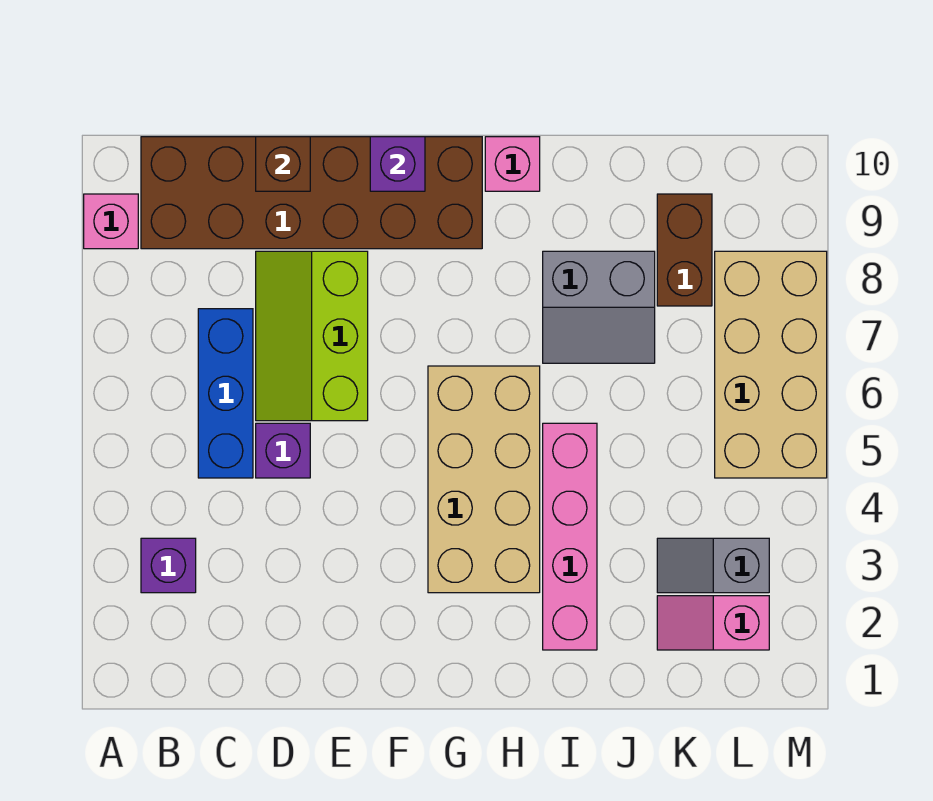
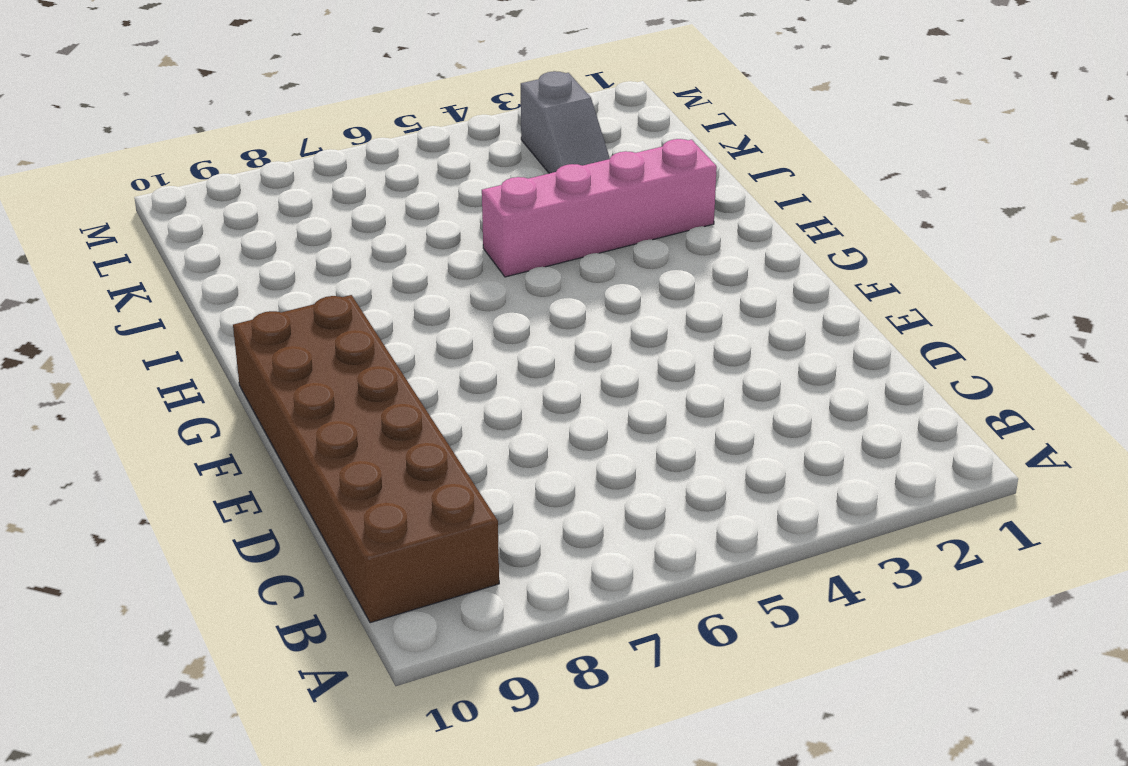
none -> pink 1x1 brick [84,194,138,249]
none -> purple 1x1 brick [141,538,196,593]
none -> blue 1x3 brick [198,309,253,478]

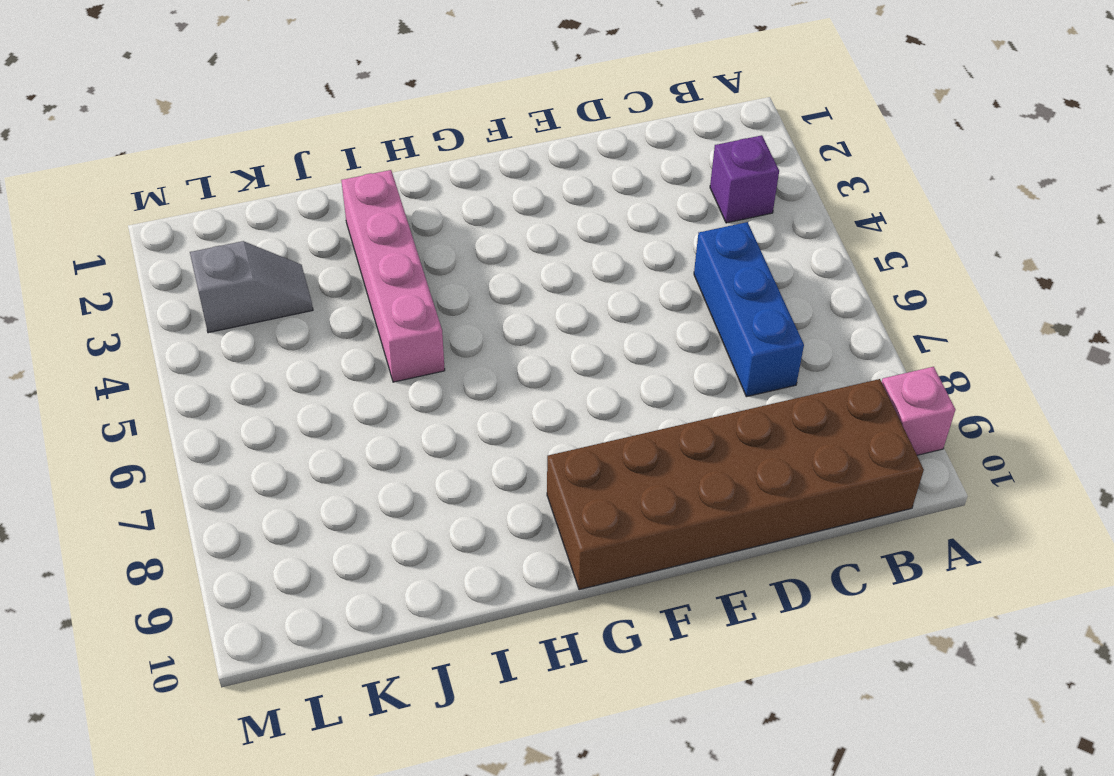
none -> purple 1x1 brick [256,423,310,478]
none -> lime 2x3 slope [256,251,368,421]
none -> tan 2x4 brick [428,366,540,593]

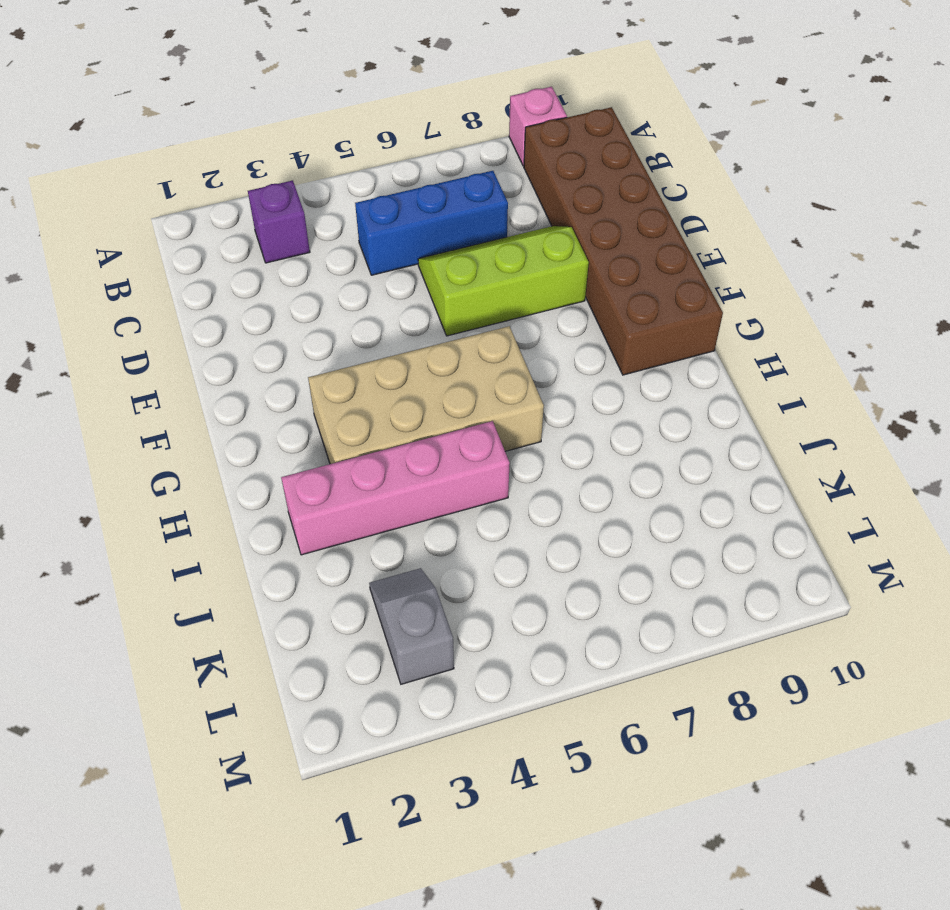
none -> purple 1x1 brick [256,423,310,478]
none -> pink 1x1 brick [485,137,540,191]
none -> grey 2x2 slope [543,251,655,363]

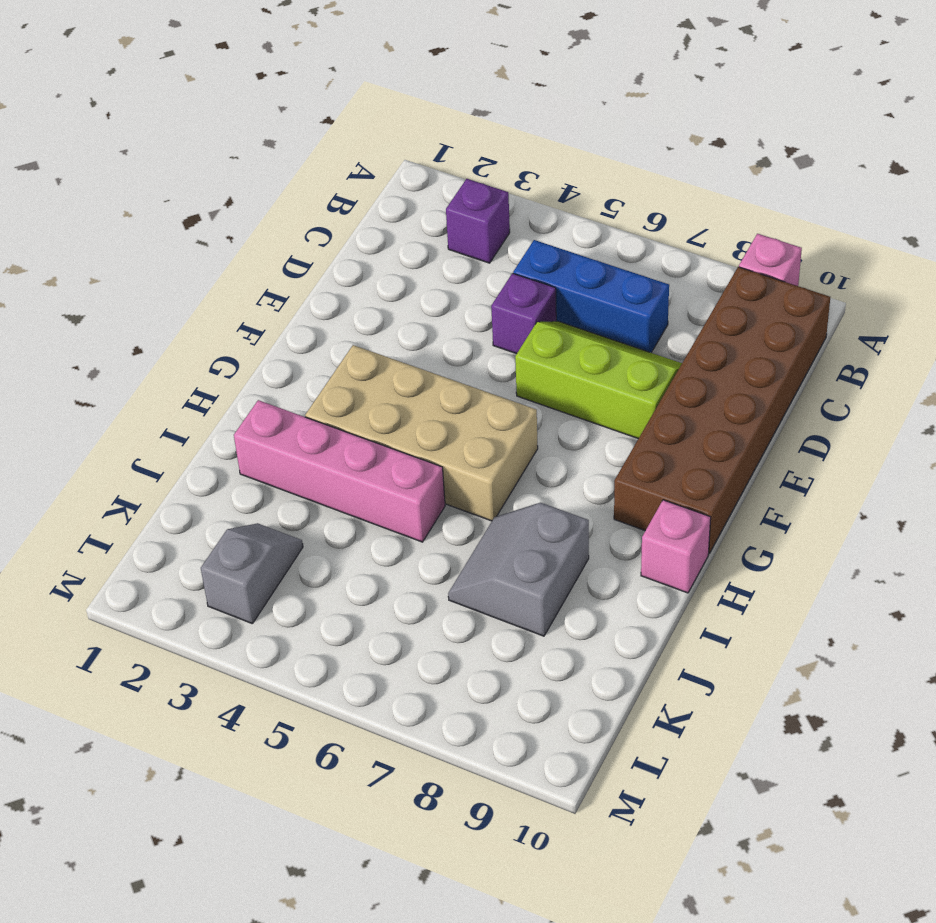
none -> pink 1x2 slope [657,596,769,650]
none -> brown 1x2 brick [657,194,712,306]
none -> tan 2x4 brick [715,251,827,478]

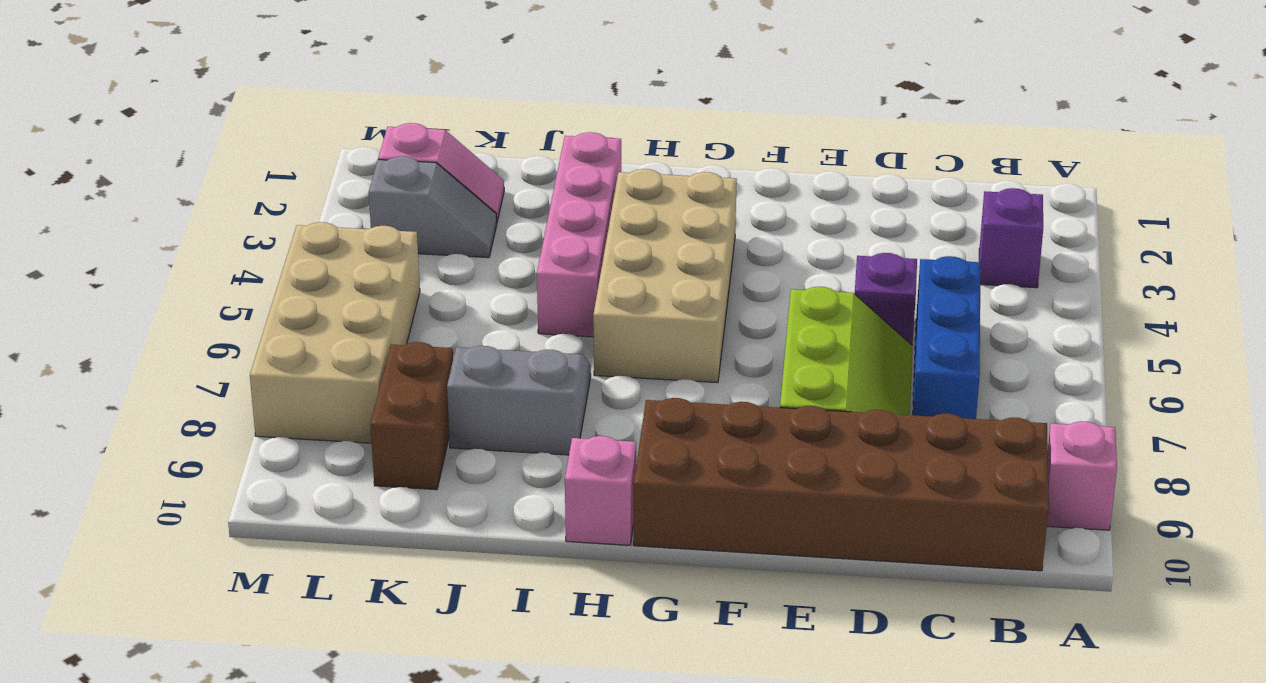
none -> brown 1x1 brick [256,137,310,191]
none -> purple 1x1 brick [370,137,425,191]

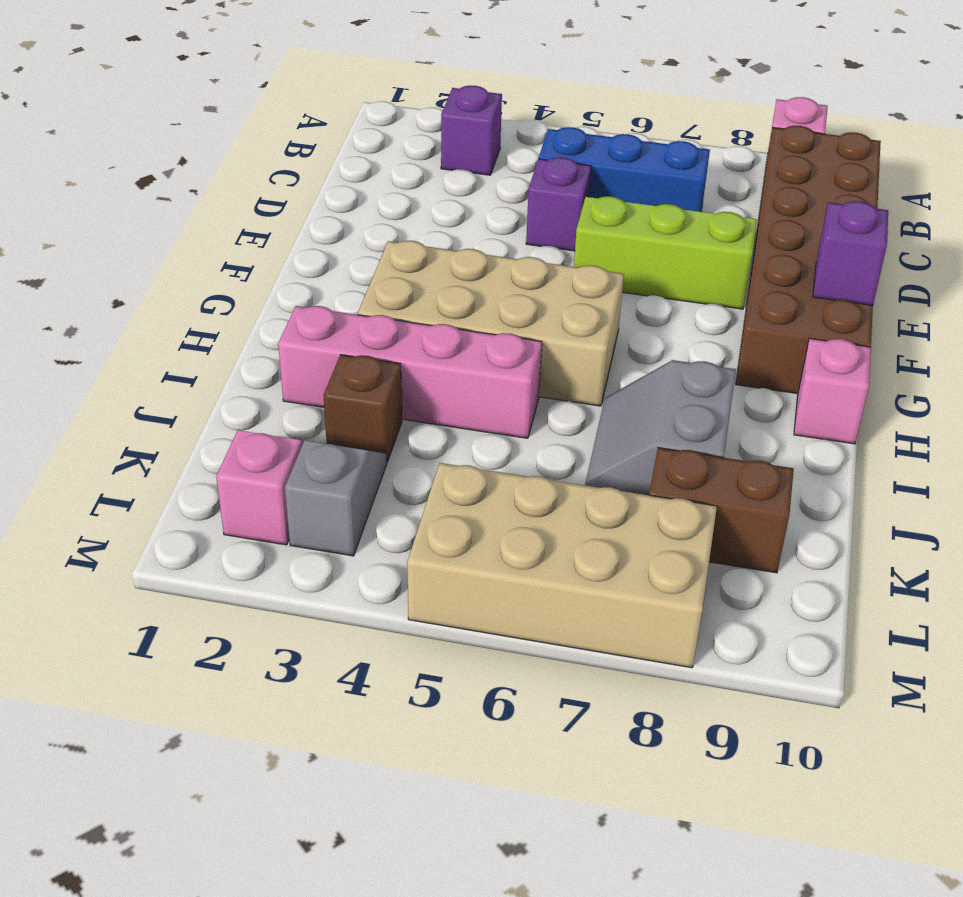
brown 1x1 brick [324,355,402,462] -> brown 1x1 brick moved to [256,137,310,191]

